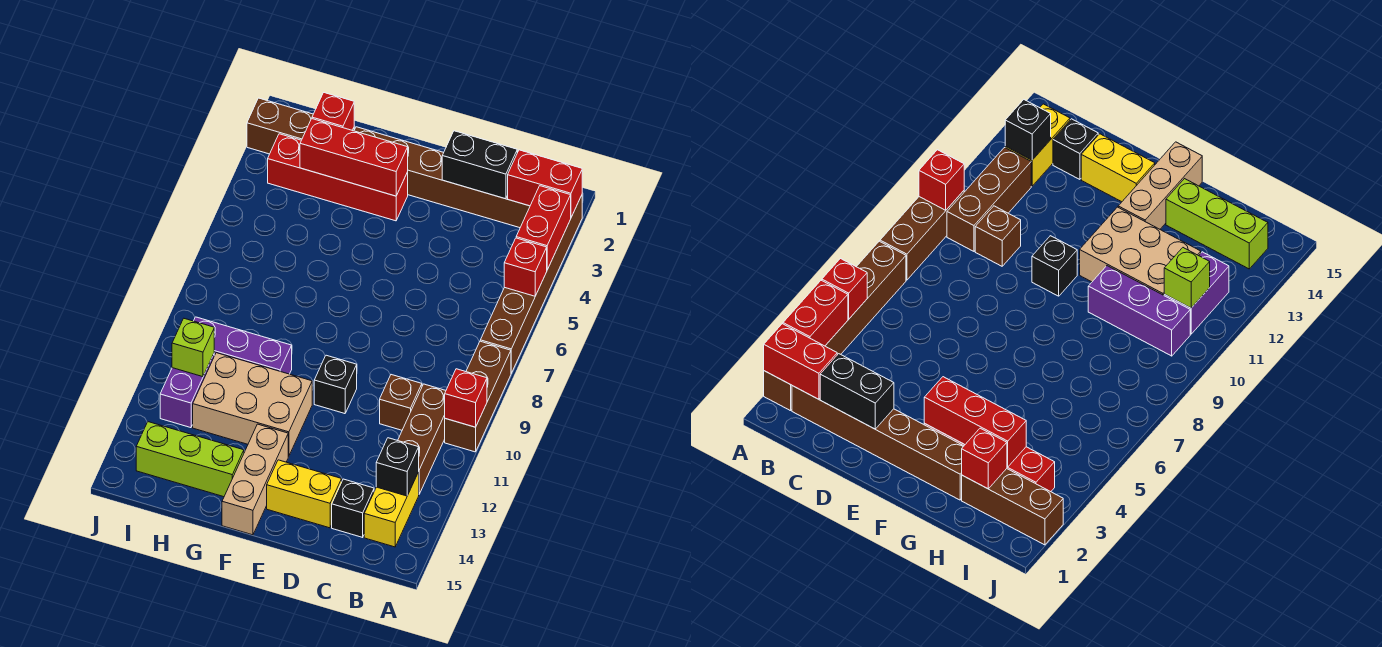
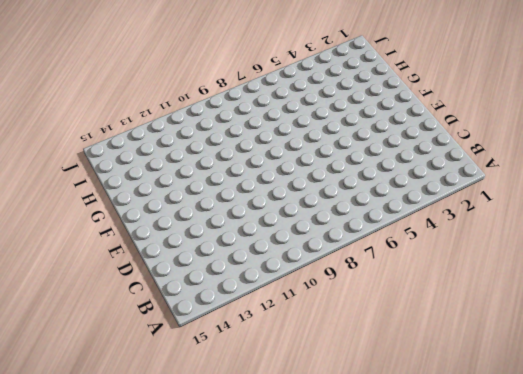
none -> brown 1x6 brick [480,195,582,373]
none -> brown 1x3 brick [445,341,511,452]
none -> brown 1x6 brick [354,127,530,228]

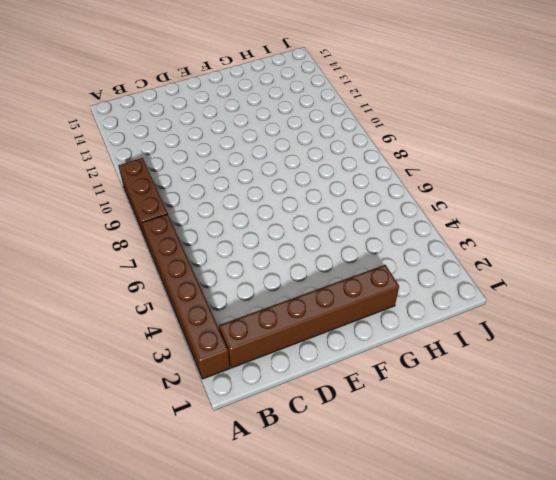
none -> brown 1x3 brick [398,384,446,494]
none -> yellow 1x2 brick [364,472,419,547]
none -> brown 1x1 brick [380,375,422,430]

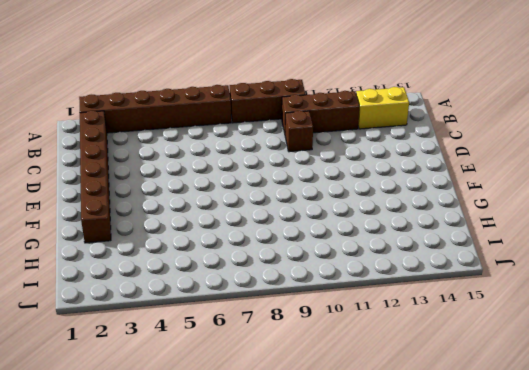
none -> black 1x1 brick [332,479,374,537]
none -> yellow 1x2 brick [267,460,342,528]
none -> black 1x1 brick [314,355,357,414]

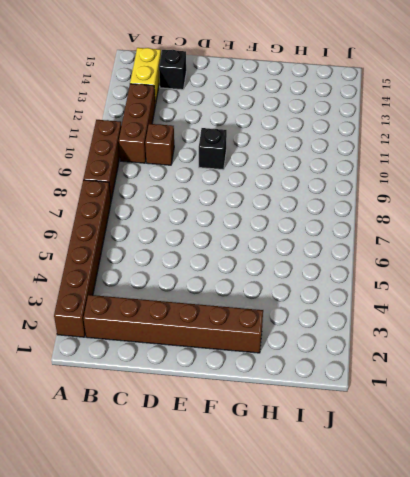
none -> yellow 1x2 brick [267,460,342,528]
none -> red 1x4 brick [268,134,408,221]
none -> tan 2x3 brick [193,353,312,456]

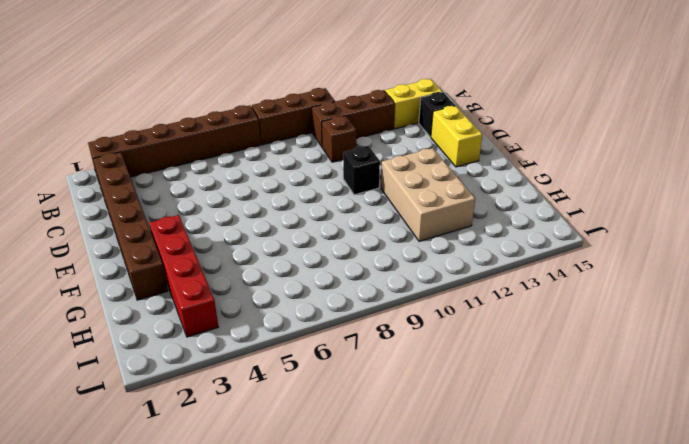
none -> tan 1x3 brick [222,424,288,535]
none -> purple 1x3 brick [194,317,292,374]
none -> lime 1x3 brick [136,422,244,497]

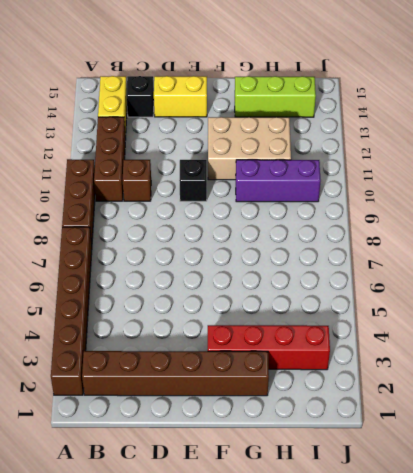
none -> tan 1x3 brick [222,424,288,535]
none -> brown 1x3 brick [247,98,354,154]
none -> purple 1x2 brick [160,354,214,428]

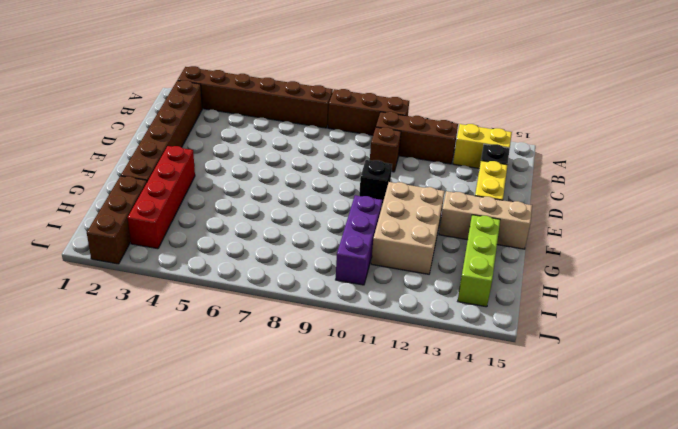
none -> purple 1x2 brick [160,354,214,428]
none -> red 1x2 brick [508,150,582,217]
none -> red 1x2 brick [516,186,571,270]

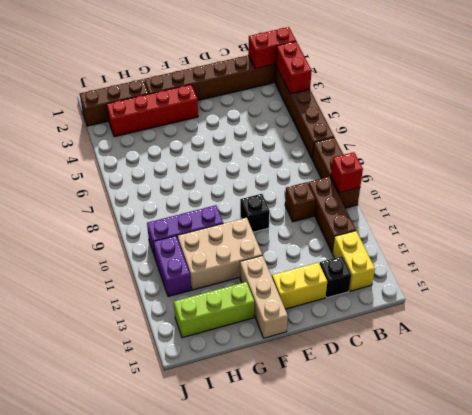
none -> red 1x1 brick [504,238,547,296]
none -> black 1x1 brick [376,438,419,496]
none -> black 1x2 brick [442,131,517,199]

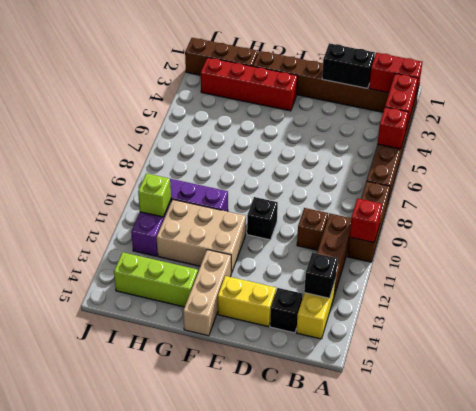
none -> red 1x3 brick [300,119,408,196]
none -> red 1x1 brick [312,93,354,130]

